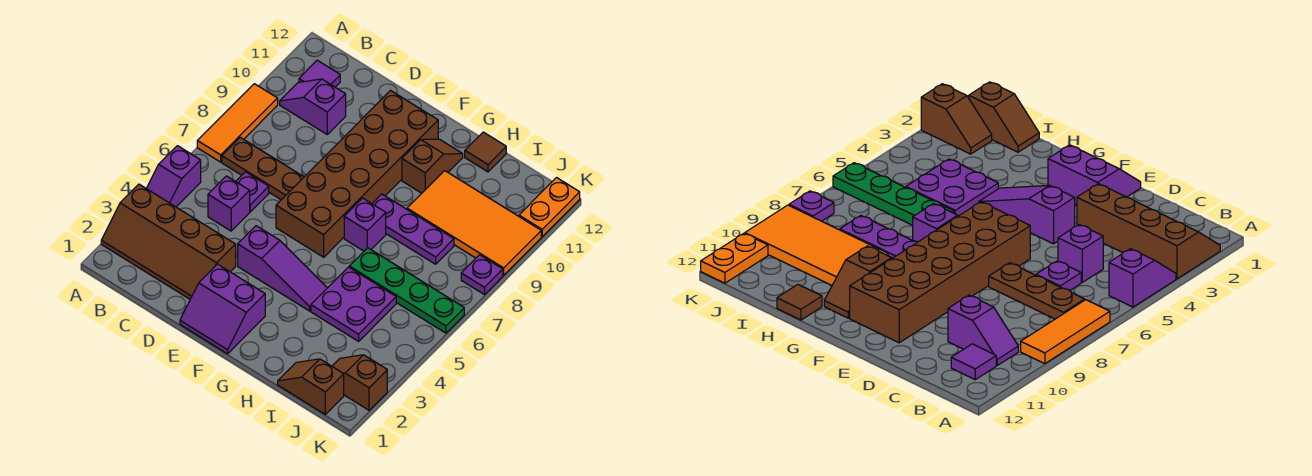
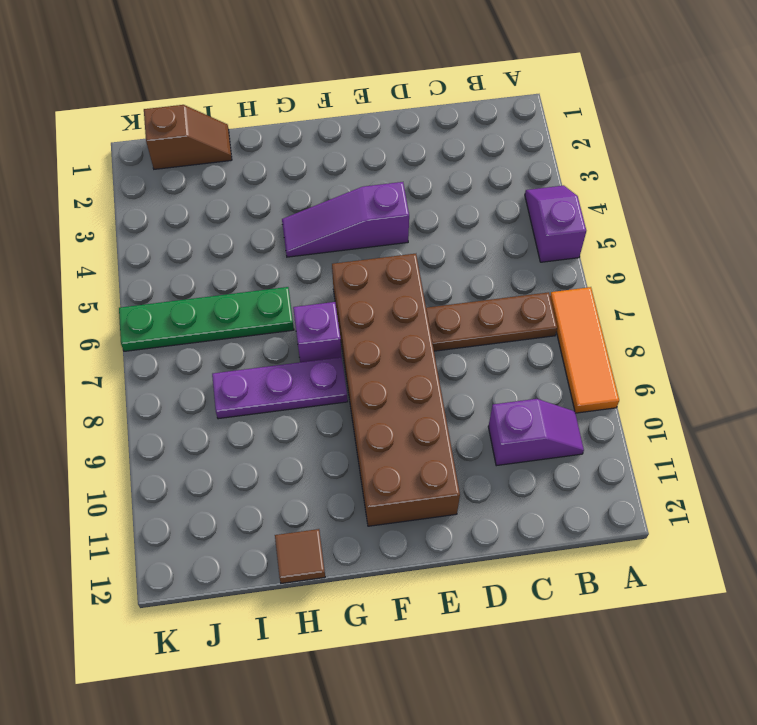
none -> brown 2x4 slope [101,184,236,299]
none -> purple 1x1 tile [299,60,340,87]
none -> purple 1x1 brick [208,176,250,231]

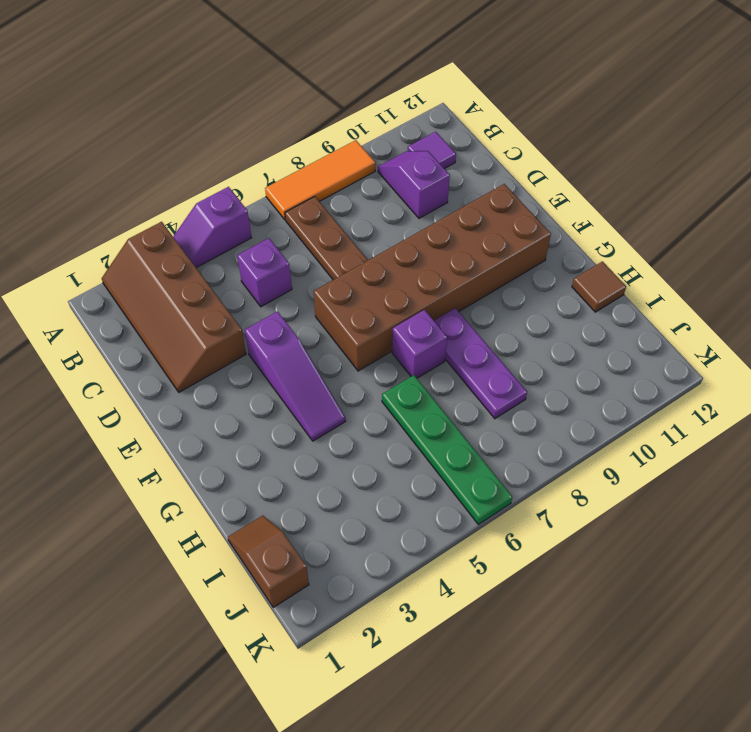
none -> purple 1x1 plate [236,172,269,212]
none -> purple 2x2 slope [180,264,265,354]
none -> brown 1x2 slope [402,139,463,193]

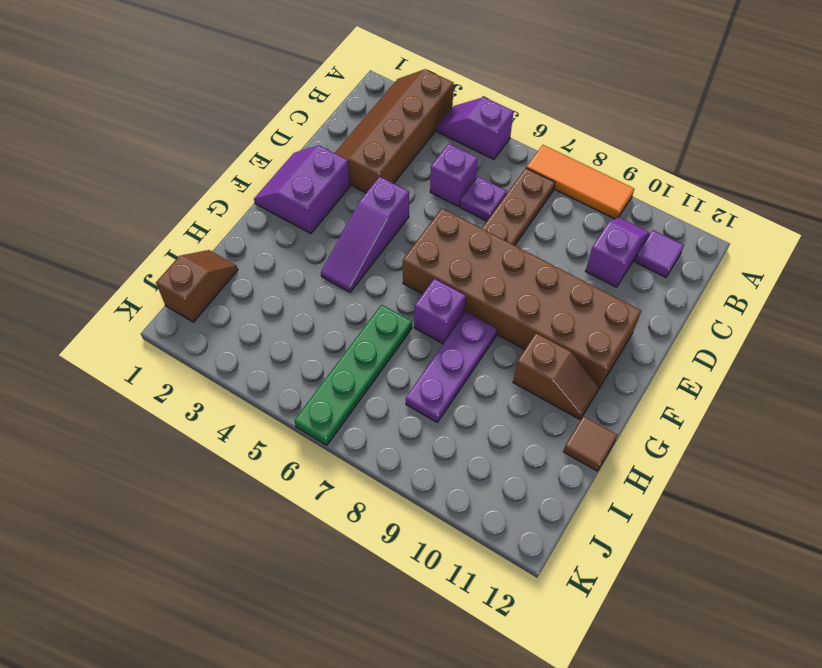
none -> purple 2x2 plate [311,267,396,341]
none -> orange 2x4 tile [407,171,541,275]
none -> brown 1x2 slope [332,355,387,410]

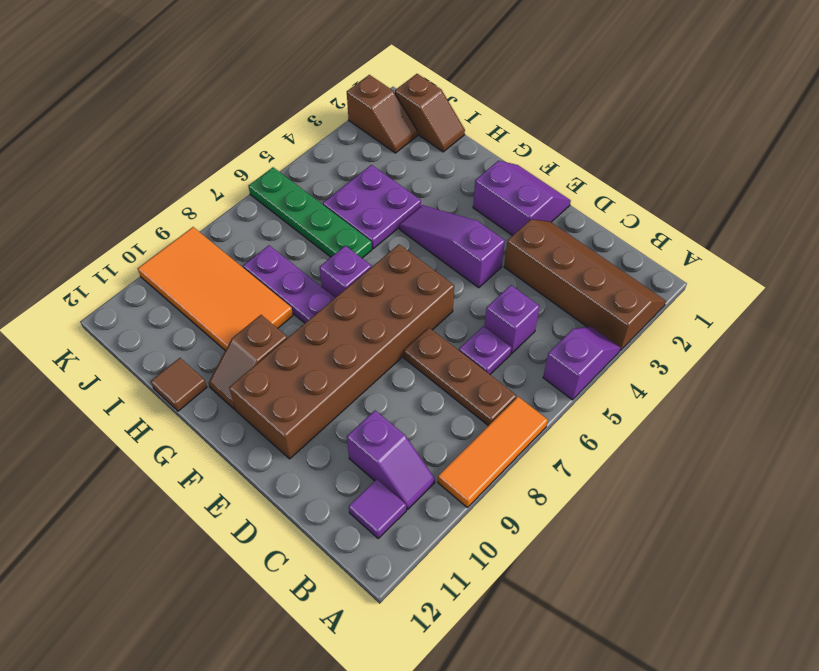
none -> purple 1x1 plate [461,255,503,295]
none -> orange 1x2 plate [519,178,580,237]

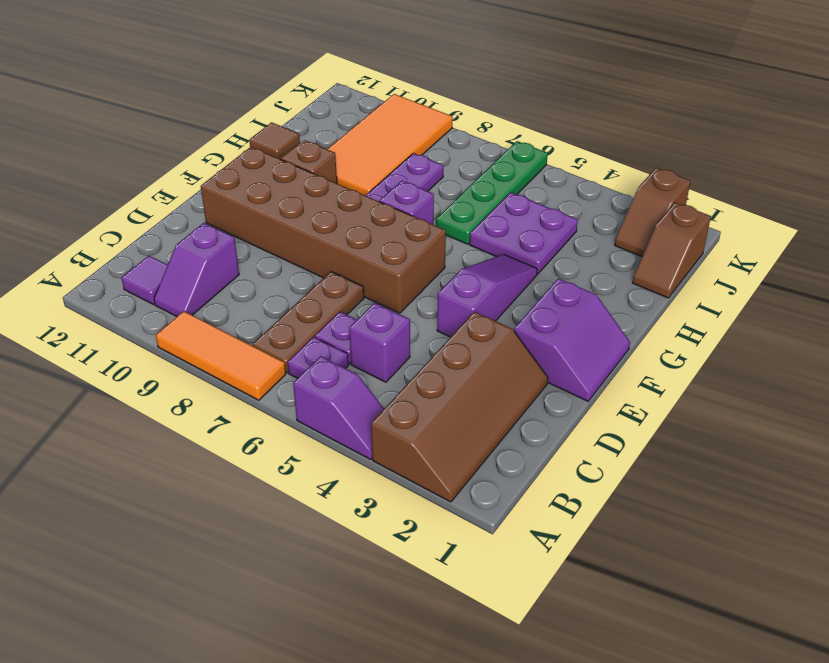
purple 1x1 plate [288,337,348,378] -> purple 1x1 plate moved to [461,255,503,295]
none -> orange 1x2 plate [519,178,580,237]

